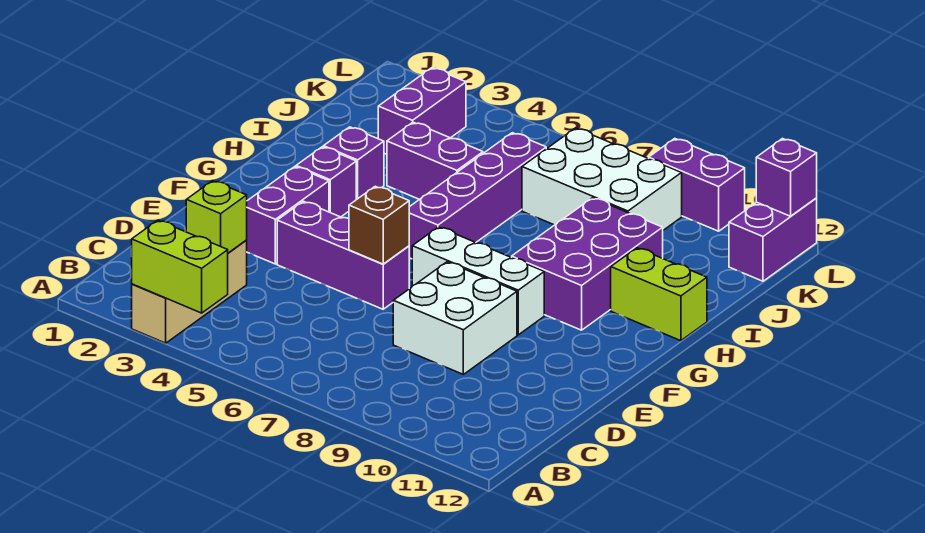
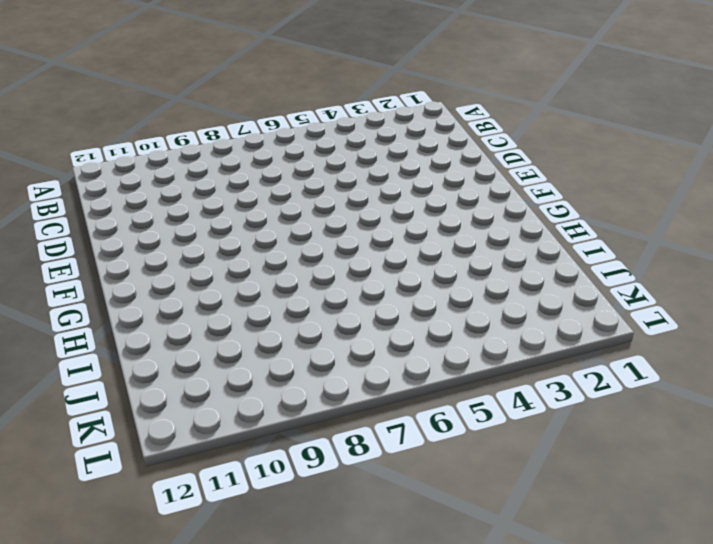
none -> tan 1x3 brick [132,240,247,343]
none -> white 2x2 brick [393,262,517,374]
none -> purple 1x2 brick [247,167,329,264]

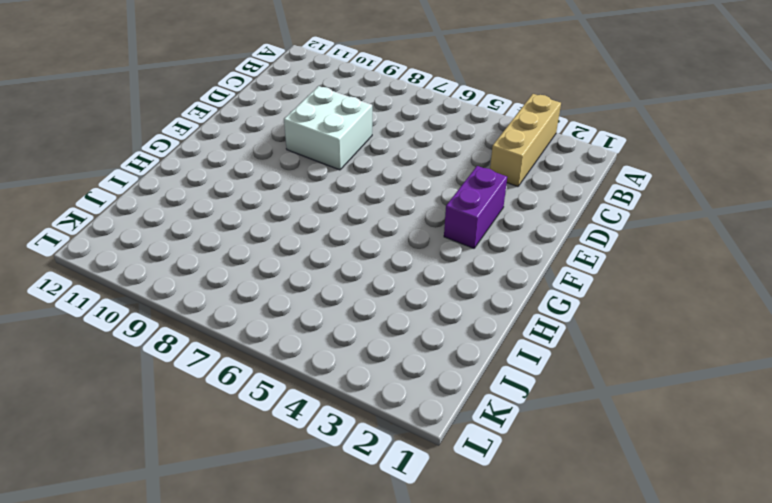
none -> purple 1x3 brick [277,201,409,309]
none -> white 1x3 brick [412,227,544,335]
none -> purple 1x1 brick [296,147,356,217]

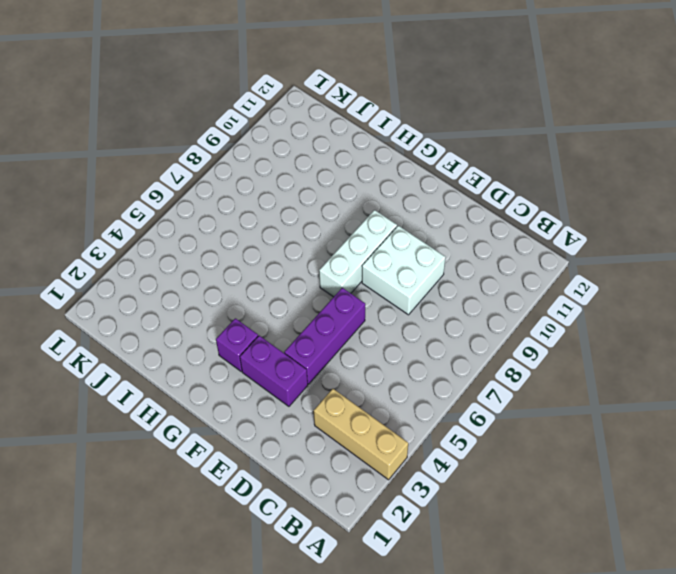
none -> purple 1x4 brick [409,133,546,259]
none -> purple 2x3 brick [512,198,663,330]
none -> purple 1x1 brick [324,127,384,200]

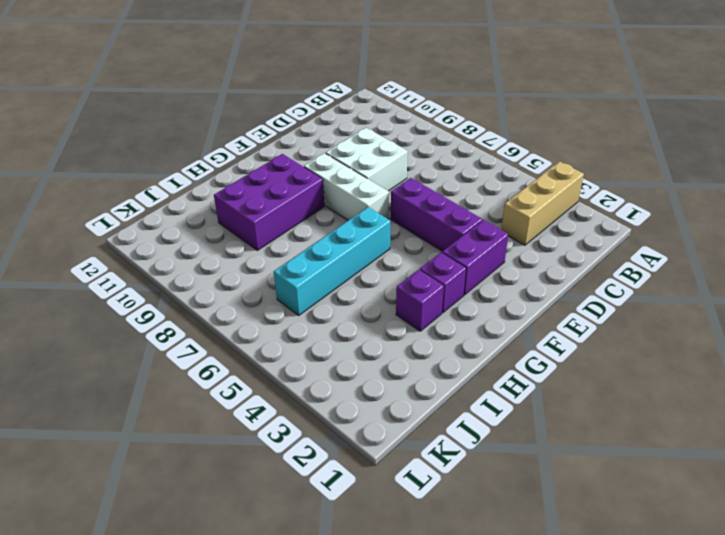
cyan 1x4 brick [274,207,390,315] -> purple 1x4 brick [409,133,546,259]
none -> lime 1x2 brick [611,248,707,341]
none -> purple 1x2 brick [387,122,483,200]
none -> purple 1x2 brick [378,68,466,154]

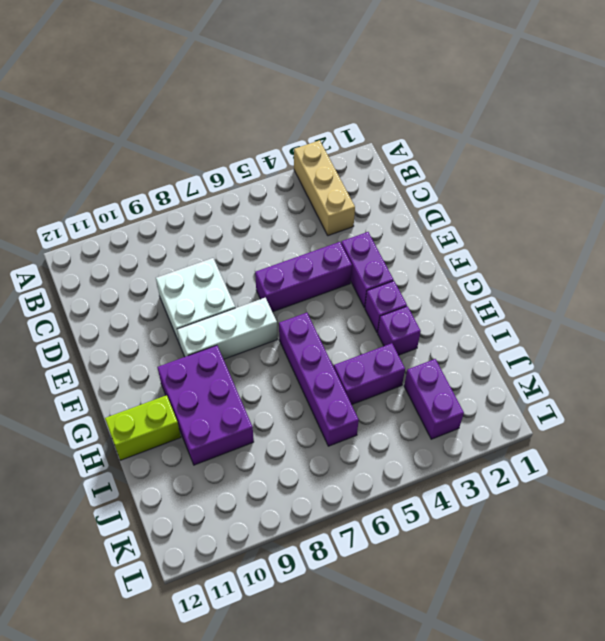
none -> white 2x3 brick [522,128,682,230]
none -> purple 1x2 brick [729,198,817,281]
none -> purple 1x2 brick [649,139,745,231]

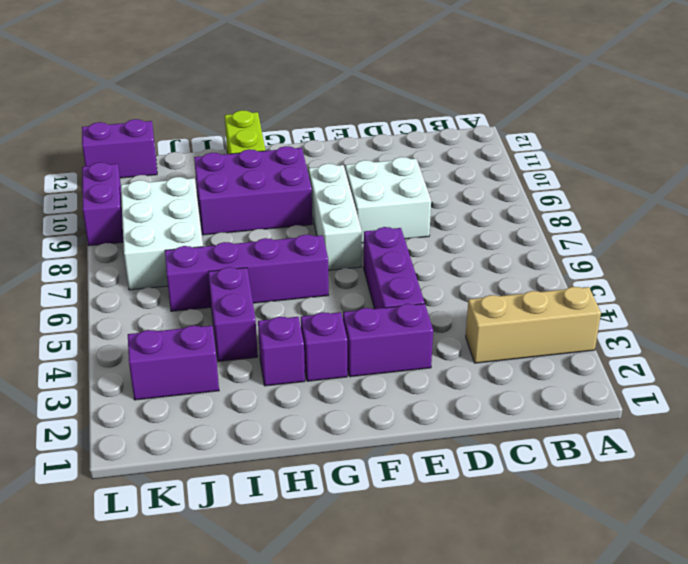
none -> lime 1x2 brick [132,220,228,313]
none -> lime 1x1 brick [186,181,247,253]
none -> brown 1x1 brick [349,186,409,264]

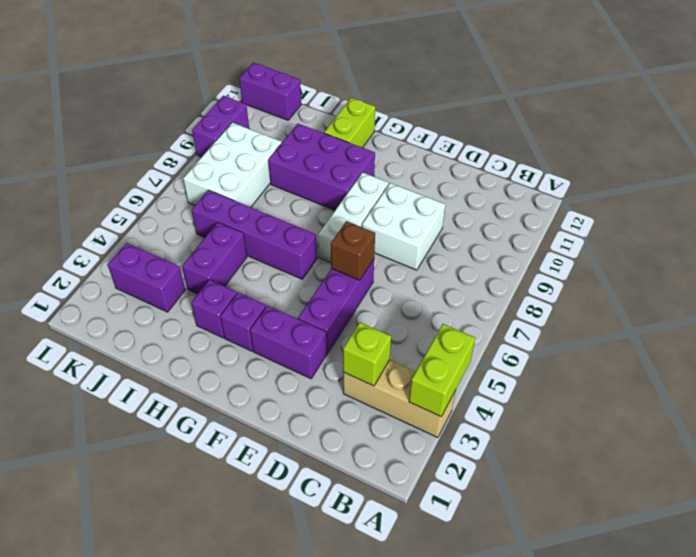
none -> purple 1x1 brick [756,139,817,216]

